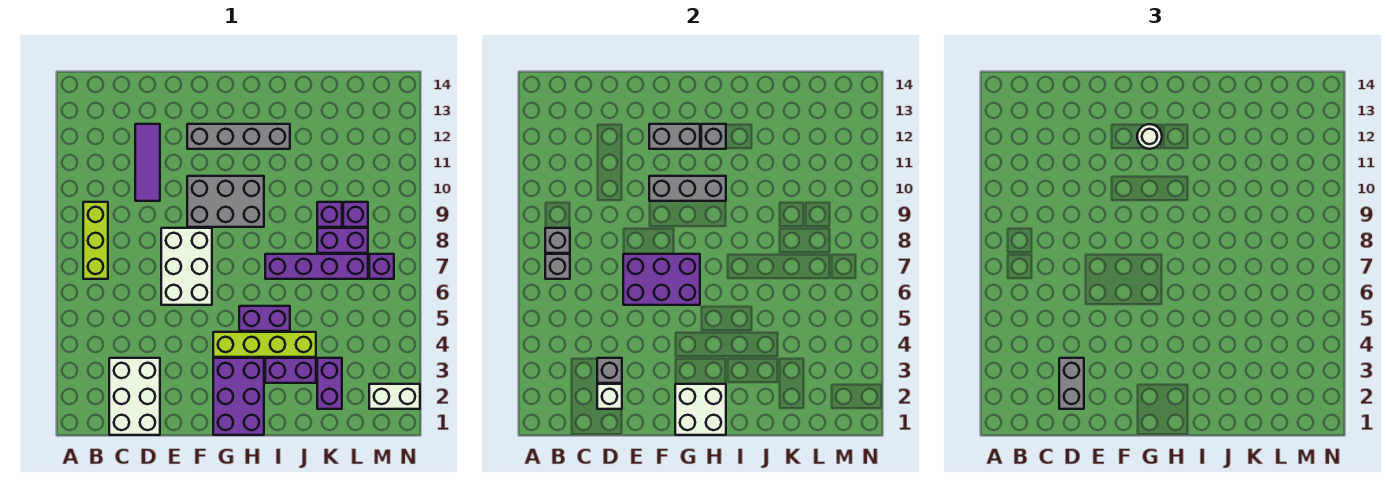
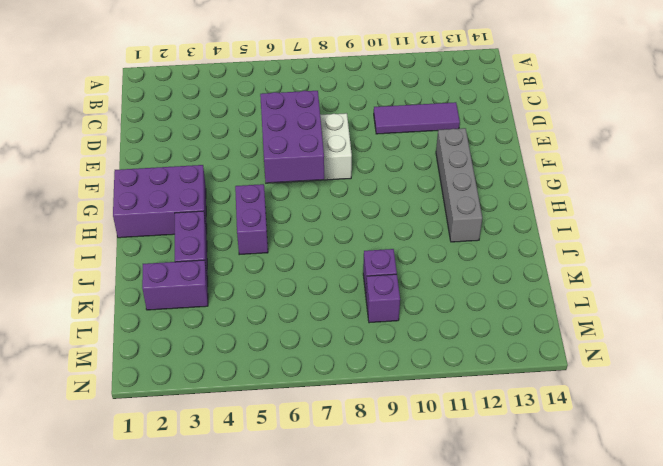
none -> lime 1x3 brick [83,202,108,279]
none -> white 2x3 brick [109,358,160,435]
none -> grey 2x3 brick [187,176,264,227]

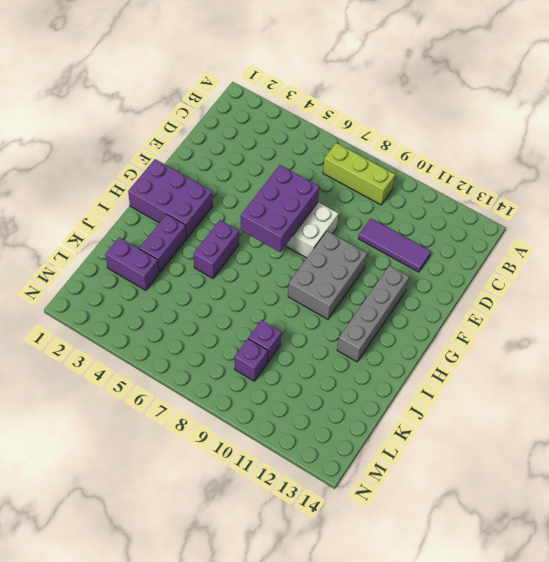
none -> white 2x3 brick [109,358,160,435]
none -> lime 1x4 brick [213,332,316,357]
none -> purple 1x4 brick [265,254,368,279]

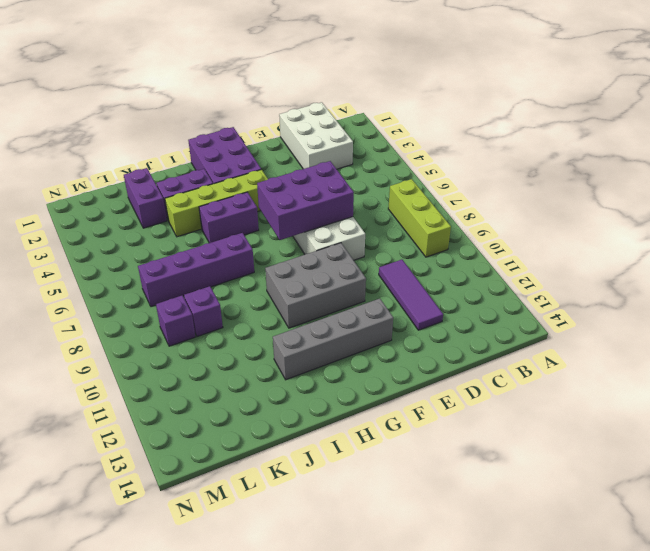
none -> purple 1x2 brick [317,228,368,253]
none -> white 1x2 brick [369,384,420,409]
none -> purple 1x1 brick [369,254,394,279]

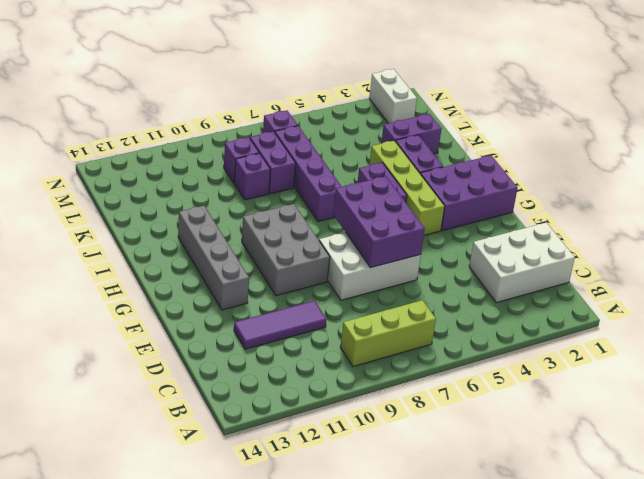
none -> grey 1x1 brick [545,254,570,279]
none -> grey 1x1 brick [545,228,570,253]
none -> white 1x1 brick [597,384,622,409]

